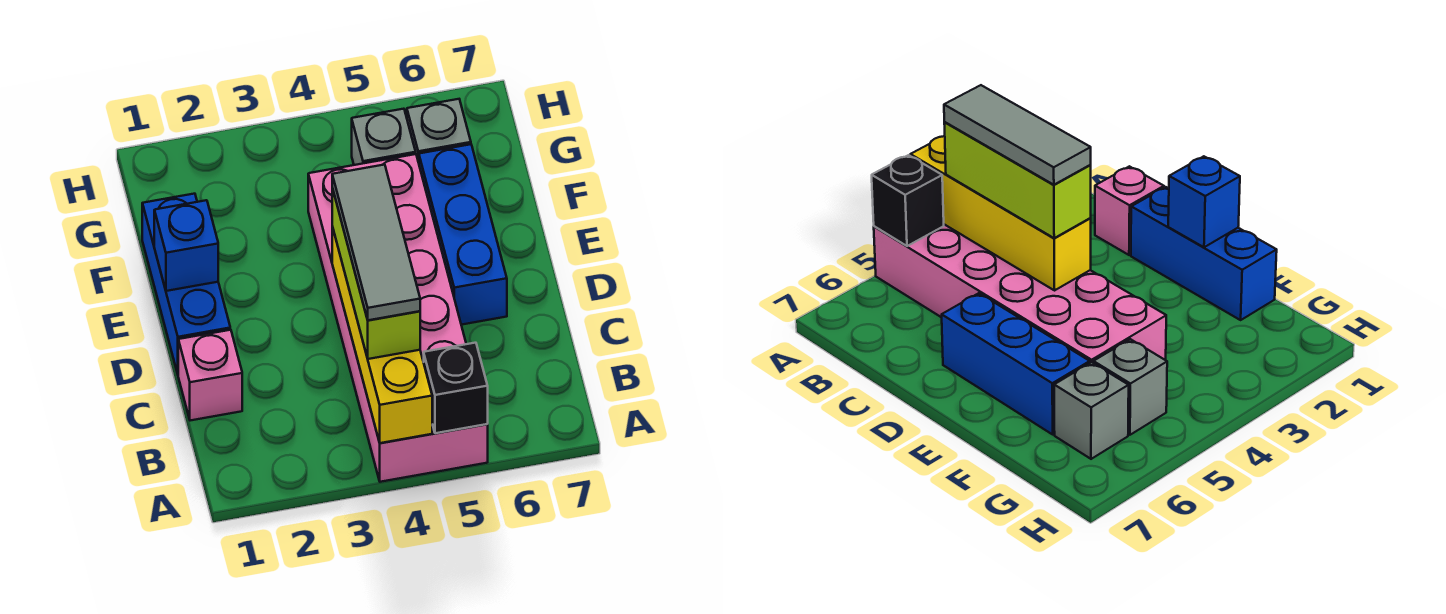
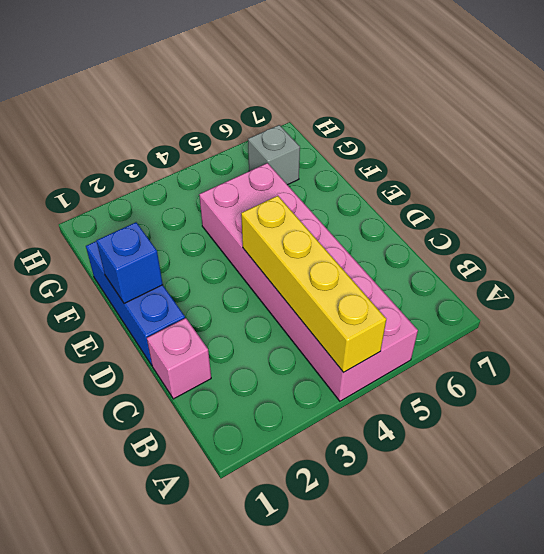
none -> blue 1x3 brick [419,144,507,325]
none -> grey 1x1 brick [352,109,416,165]

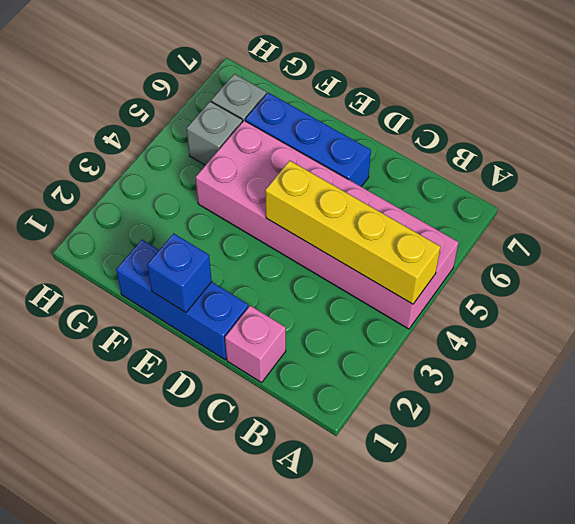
none -> black 1x1 brick [424,343,488,433]
none -> lime 1x3 brick [332,188,420,359]

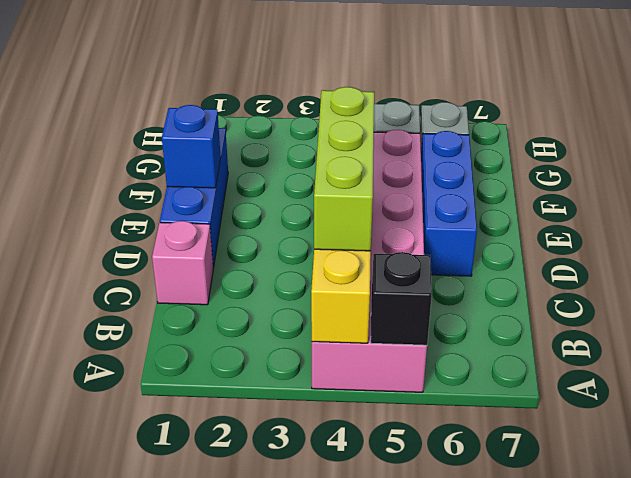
none -> grey 1x3 tile [332,165,420,320]

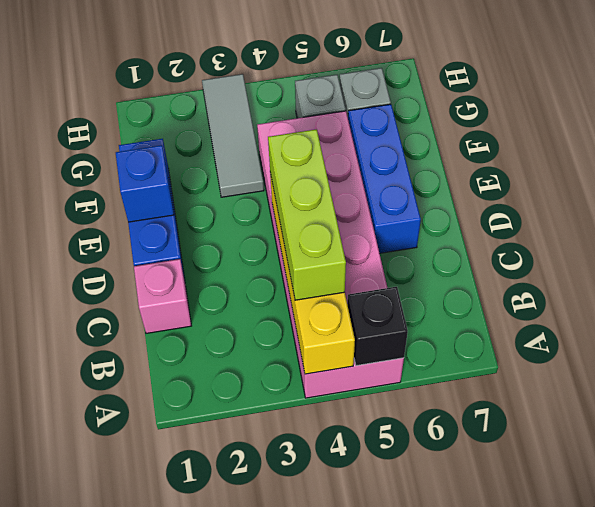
grey 1x3 tile [202,74,264,197] -> grey 1x3 tile moved to [332,165,420,320]

